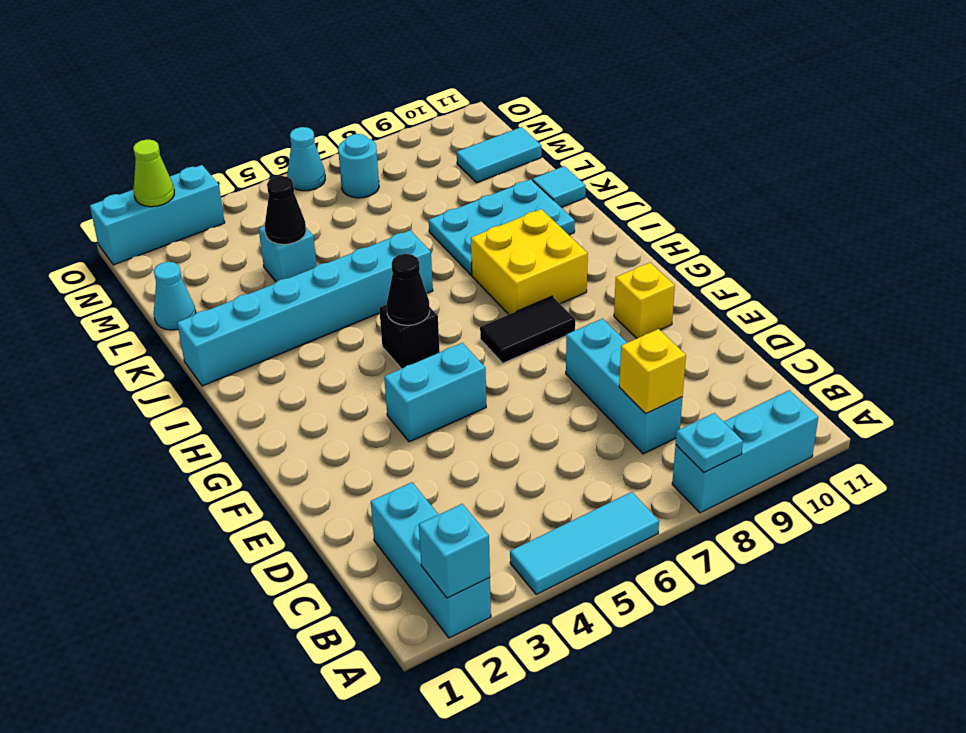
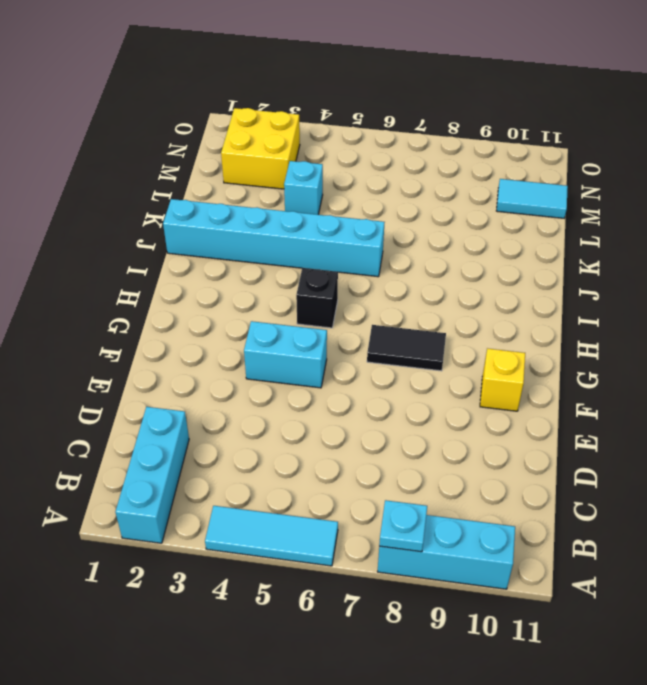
yellow 2x2 brick [221,108,300,189] -> yellow 2x2 brick moved to [471,209,588,314]
none -> cyan 1x3 brick [566,319,683,454]
none -> cyan 2x3 plate [429,179,575,275]
none -> cyan 1x1 tile [533,166,586,207]

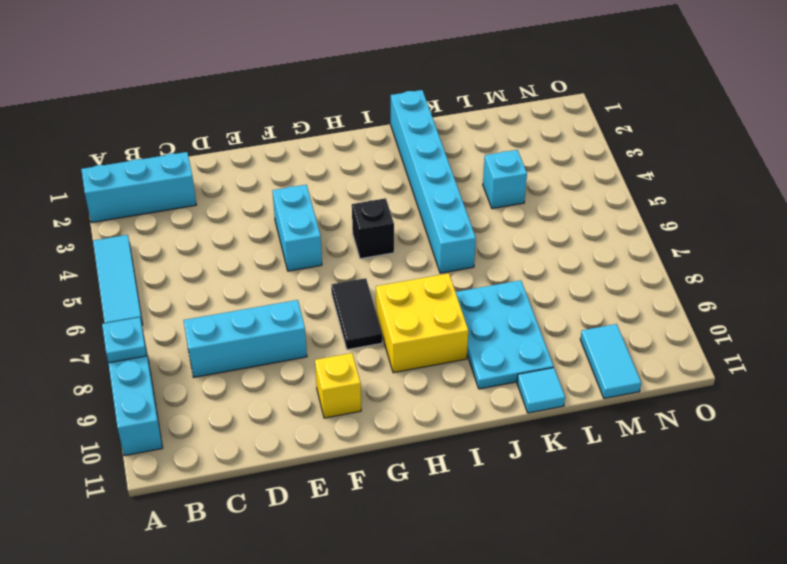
none -> cyan 1x1 cone [154,262,196,330]
none -> cyan 1x1 round brick [338,134,379,198]
none -> cyan 1x3 brick [90,165,225,265]

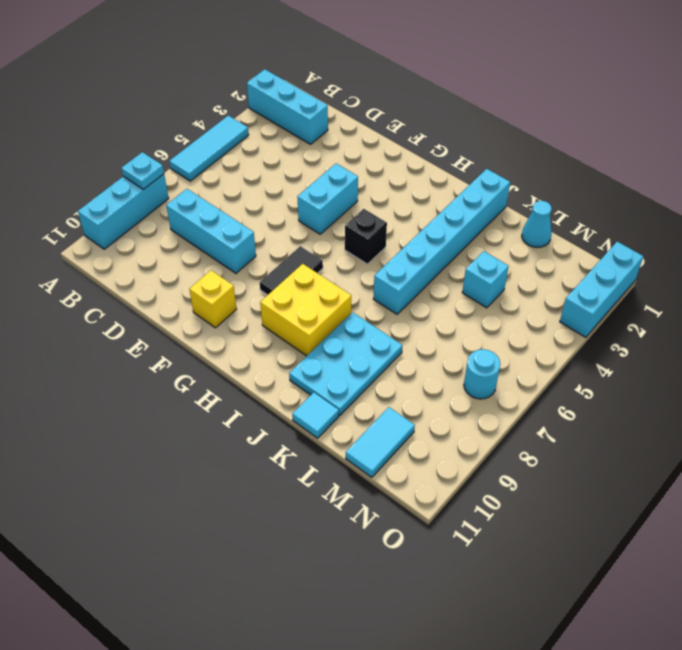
none -> cyan 1x1 cone [287,127,325,191]
none -> cyan 1x1 brick [419,504,490,598]
none -> yellow 1x1 brick [619,329,686,413]

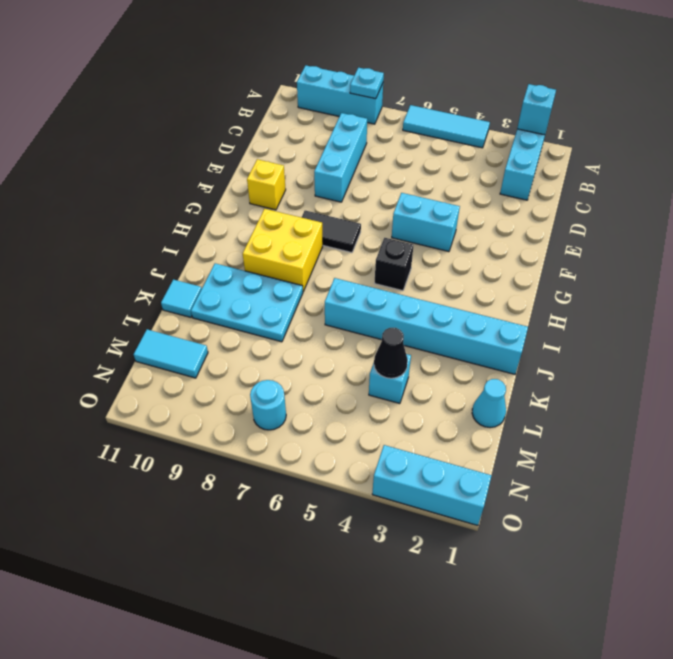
none -> cyan 1x1 cone [287,127,325,191]
none -> yellow 1x1 brick [619,329,686,413]
none -> black 1x1 cone [387,254,430,325]

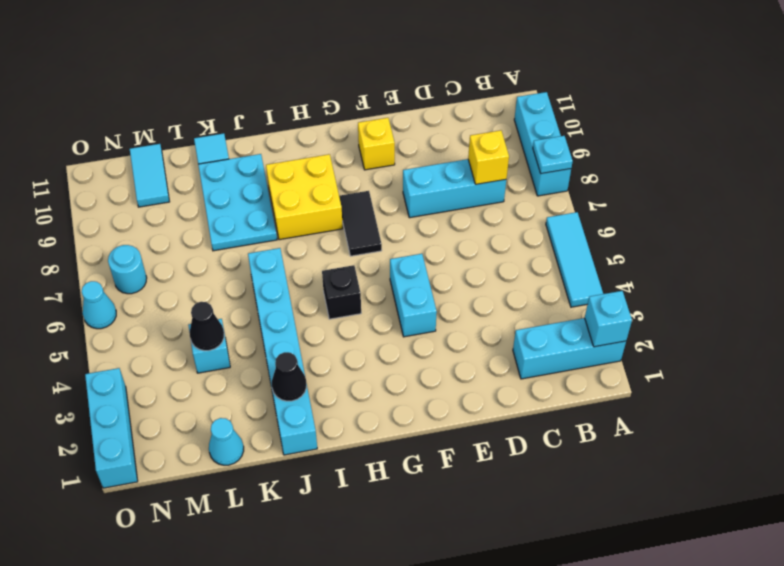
black 1x1 cone [272,352,306,401] -> black 1x1 cone moved to [387,254,430,325]
none -> lime 1x1 cone [133,139,174,207]

